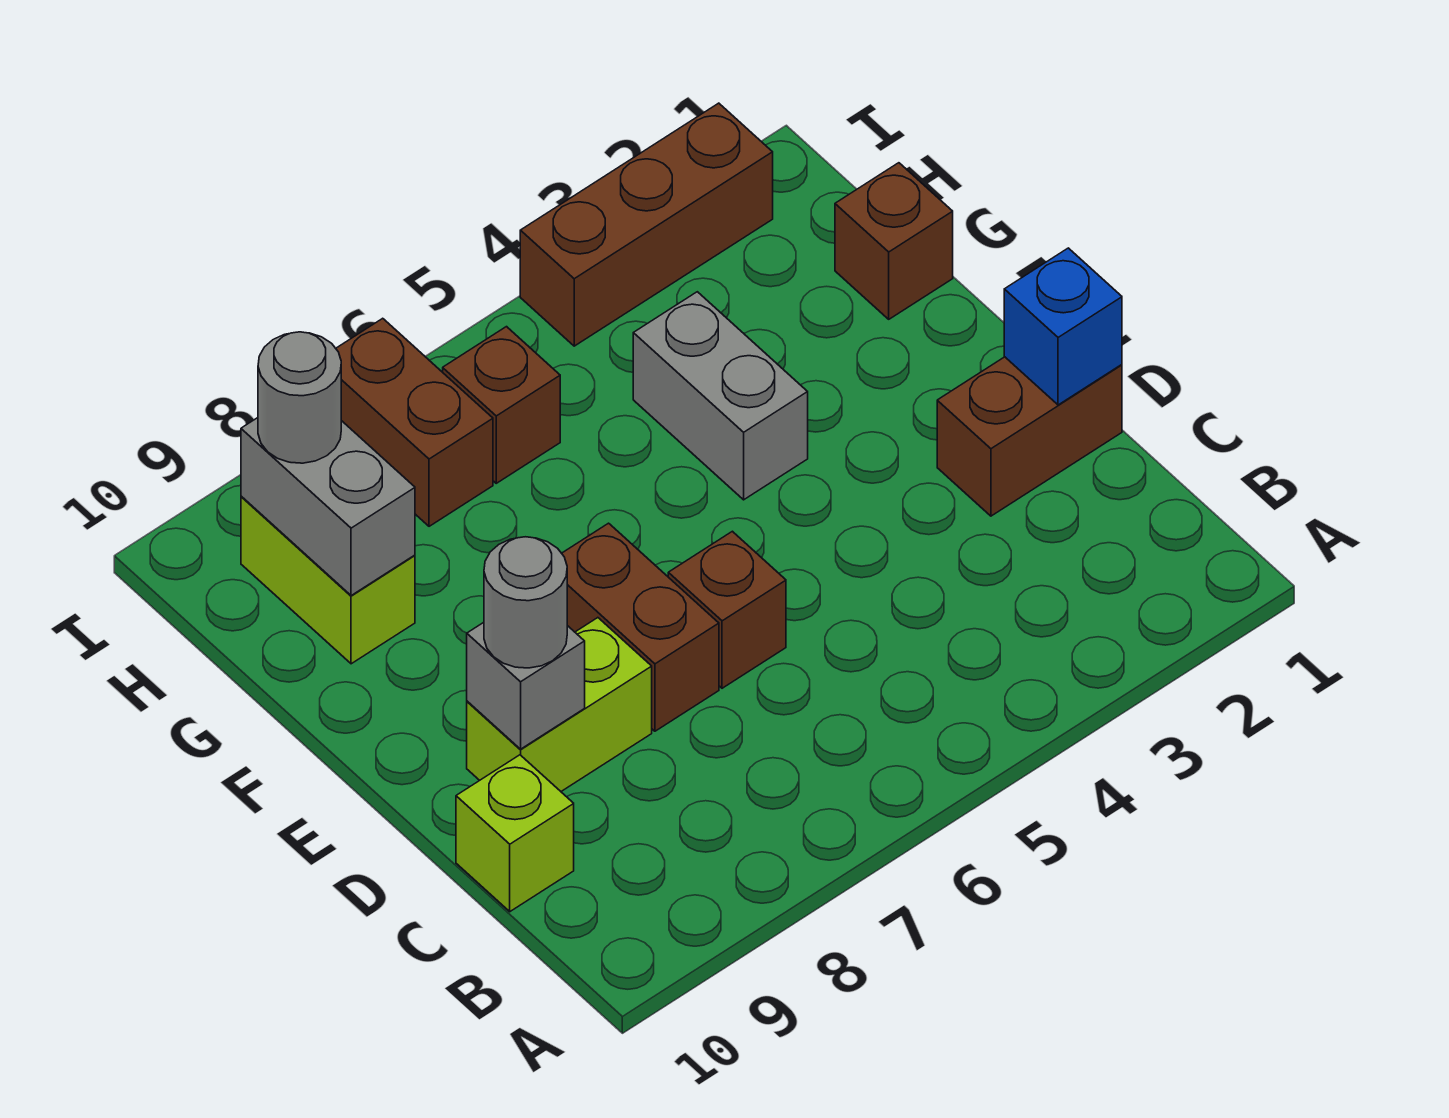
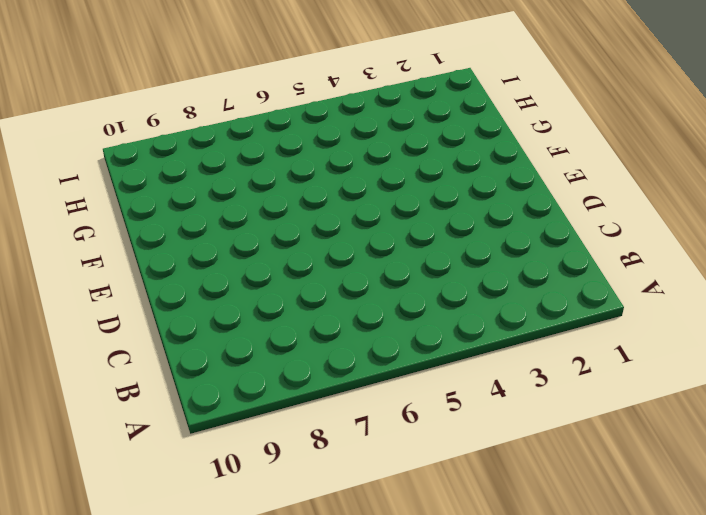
none -> lime 1x1 brick [456,755,574,912]
none -> brown 1x2 brick [937,357,1122,516]
none -> brown 1x1 brick [668,531,786,688]

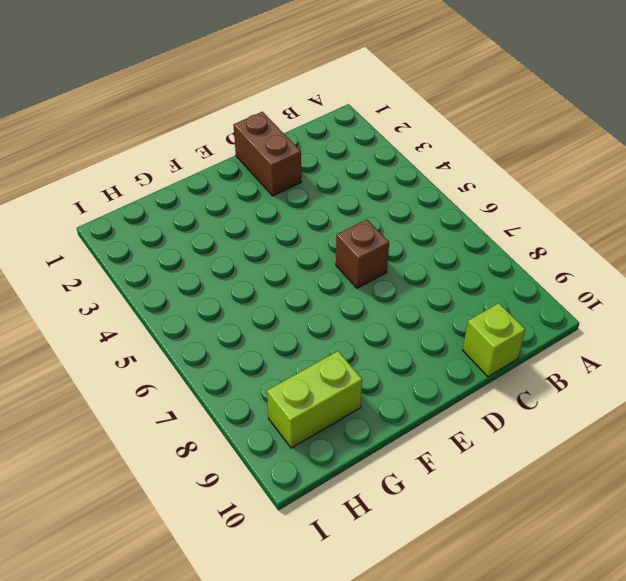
none -> brown 1x2 brick [562,523,719,731]
none -> lime 1x2 brick [467,618,652,791]
none -> grey 1x2 brick [633,292,808,500]

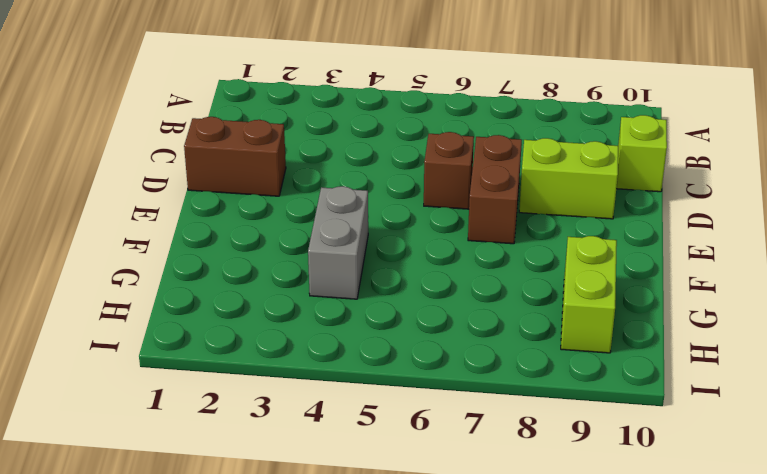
none -> brown 1x1 brick [835,163,953,319]
none -> brown 1x1 brick [443,327,560,483]
none -> brown 1x2 brick [336,318,493,526]

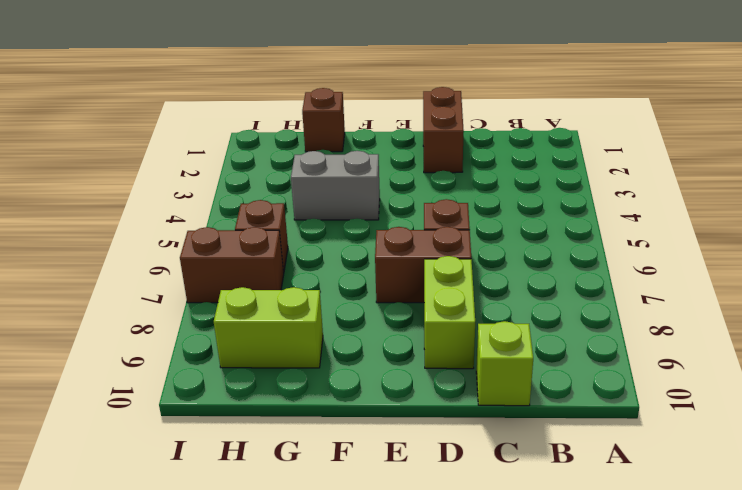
none -> brown 1x3 brick [520,103,773,346]
none -> blue 1x1 brick [1004,248,1122,405]
none -> grey 1x1 brick [467,622,585,749]

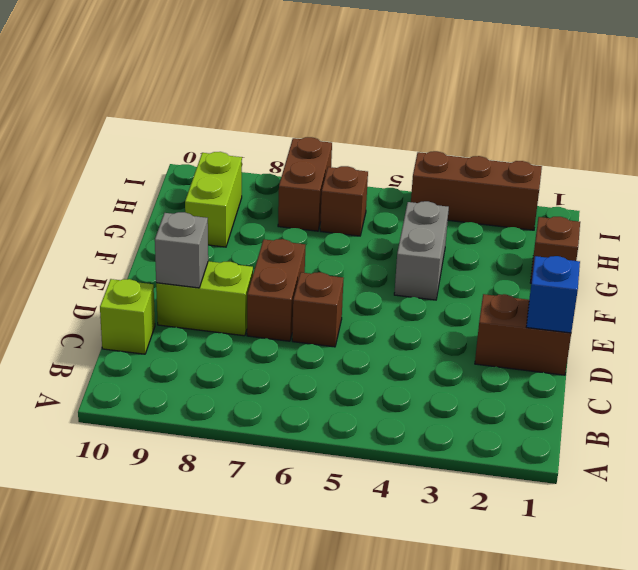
none -> grey 1x2 brick [241,418,415,596]
none -> grey 1x1 round brick [484,537,567,668]
none -> grey 1x1 round brick [258,332,341,463]

